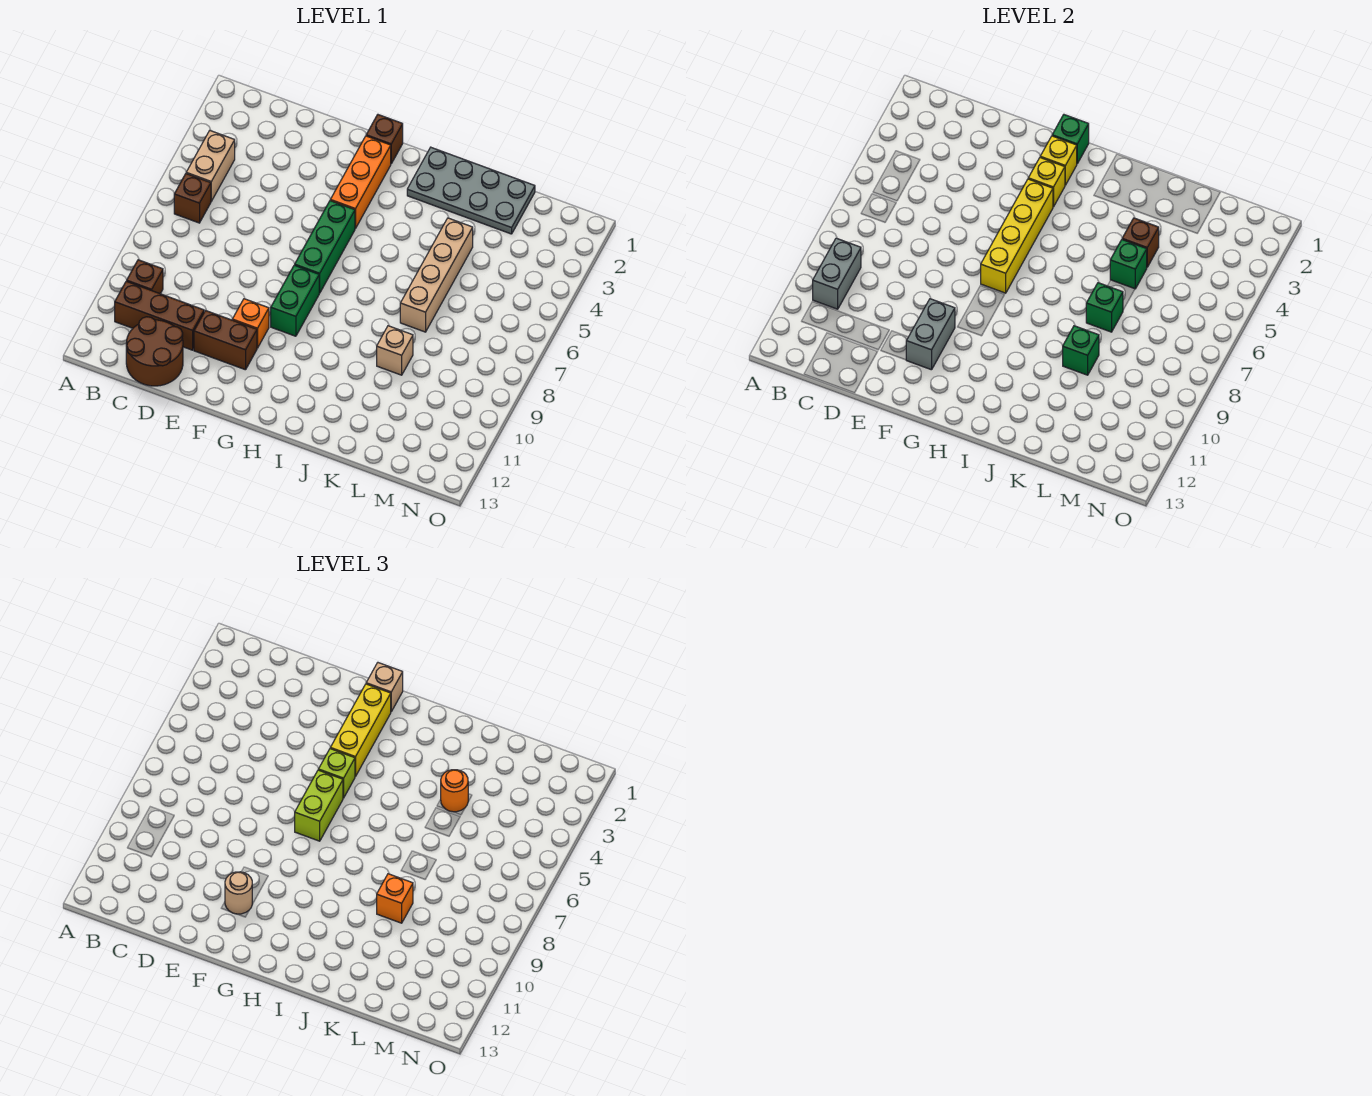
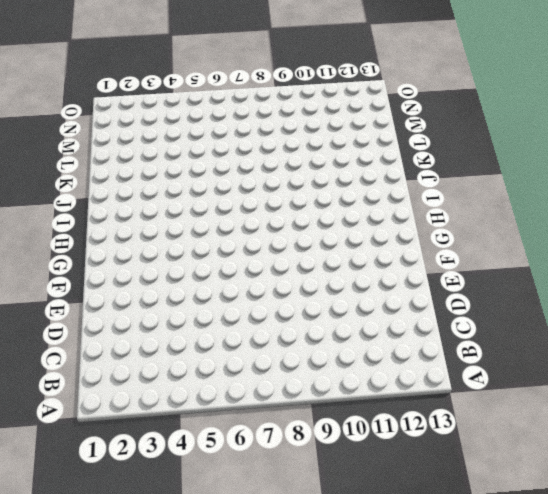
none -> tan 1x2 brick [186,130,235,201]
none -> brown 1x1 brick [174,174,211,223]
none -> brown 1x1 brick [127,260,163,294]
none -> brown 1x3 brick [115,281,204,350]

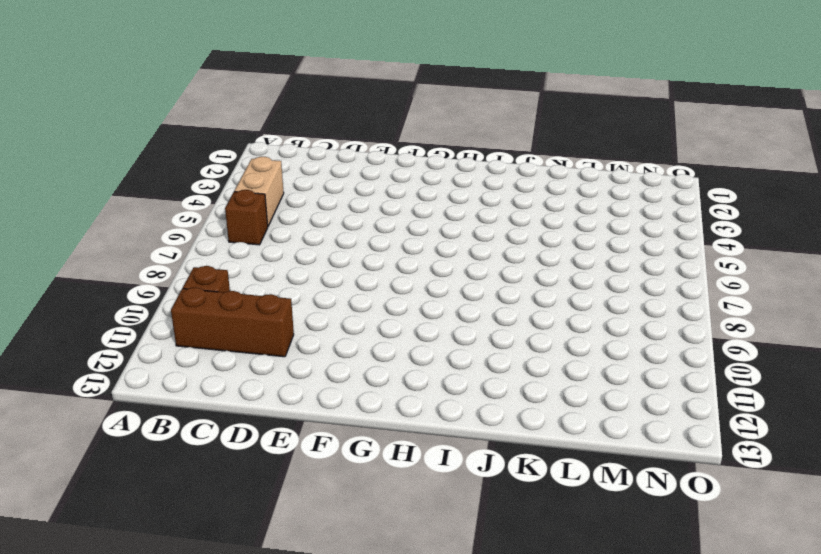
none -> brown 2x2 round brick [126,317,183,386]
none -> brown 1x2 brick [194,311,257,370]
none -> orange 1x1 brick [232,299,269,348]
none -> brown 1x1 brick [366,115,403,164]

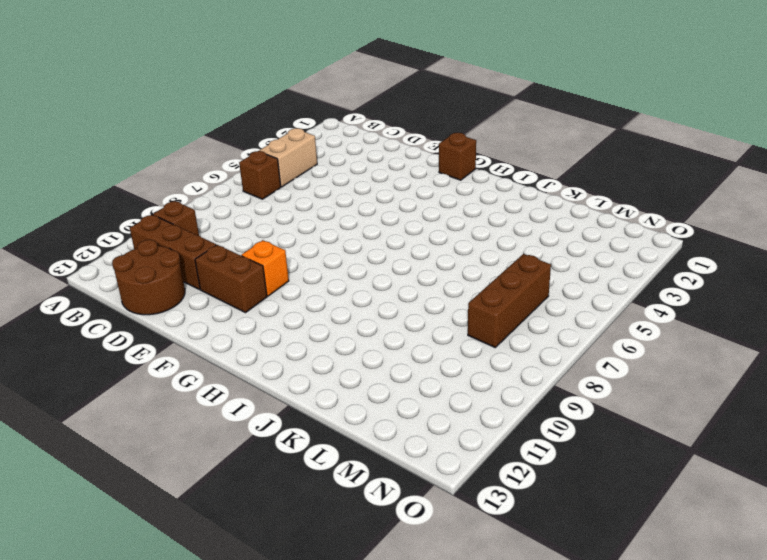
brown 1x3 brick [468,254,551,347] -> none
none -> orange 1x3 brick [330,136,391,229]
none -> green 1x3 brick [295,201,355,293]
none -> green 1x2 brick [271,265,319,336]
none -> grey 2x4 plate [407,147,535,234]

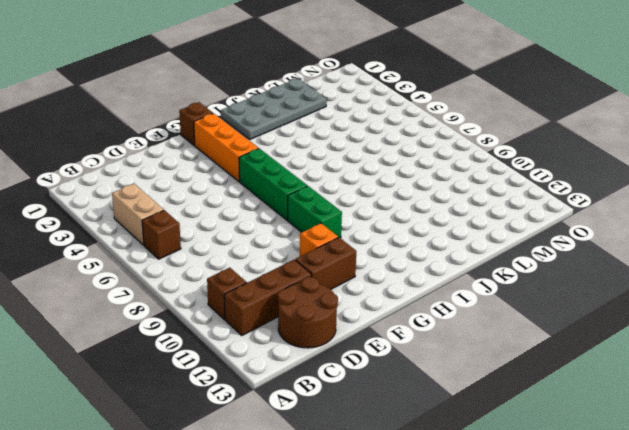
none -> tan 1x4 brick [400,218,473,332]
none -> tan 1x1 brick [377,326,413,375]
none -> grey 1x2 brick [813,238,861,309]
none -> grey 1x2 brick [906,299,955,370]

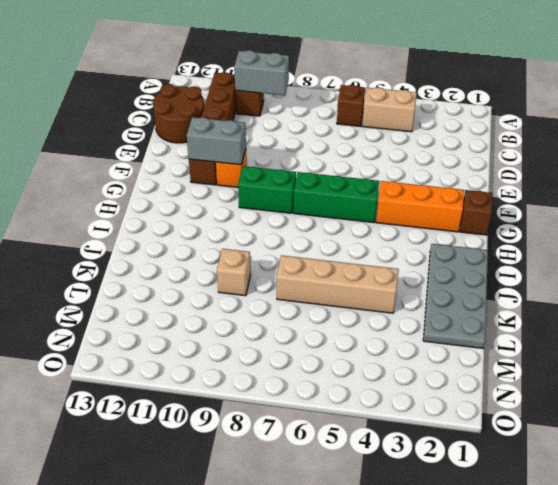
none -> green 1x1 brick [1052,115,1089,164]
none -> yellow 1x1 brick [1040,136,1077,185]
none -> yellow 1x1 brick [1028,158,1065,207]
none -> yellow 1x4 brick [981,179,1053,293]

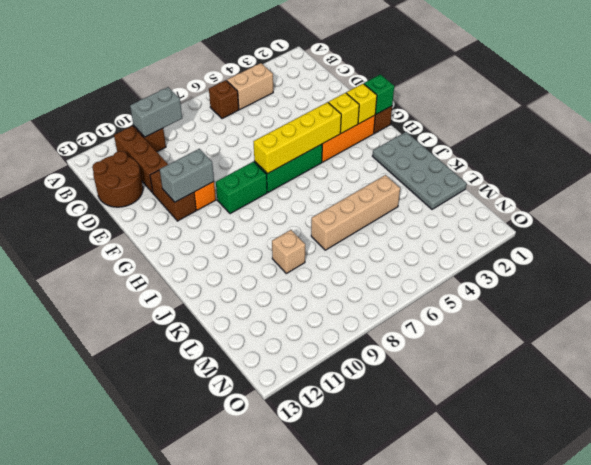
none -> brown 1x1 brick [1122,218,1159,267]
none -> green 1x1 brick [1110,240,1147,289]
none -> green 1x1 brick [1086,283,1123,332]
none -> green 1x1 brick [1063,326,1099,375]

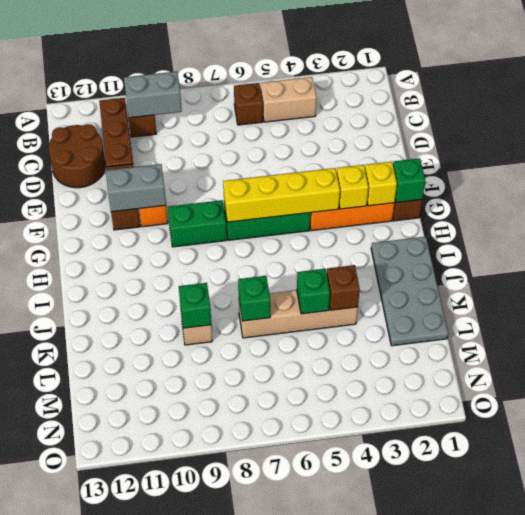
none -> tan 1x1 round brick [225,872,252,914]
none -> tan 1x1 brick [366,663,403,712]
none -> yellow 1x3 brick [330,684,391,776]
none -> lime 1x1 brick [318,749,355,798]

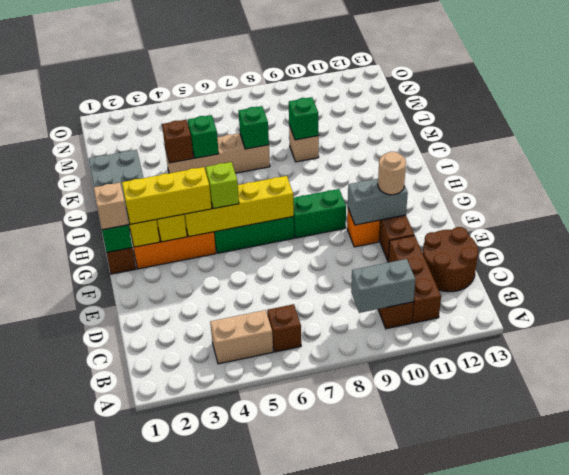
none -> lime 1x2 brick [295,770,343,841]
none -> orange 1x1 round brick [441,770,468,812]
none -> orange 1x1 brick [377,874,413,923]

